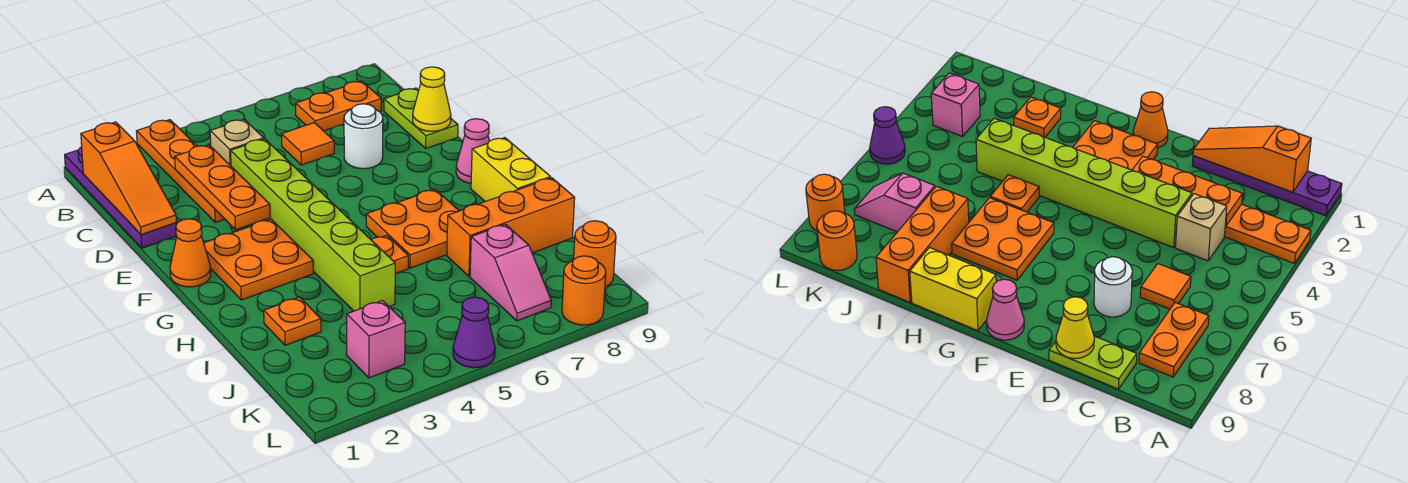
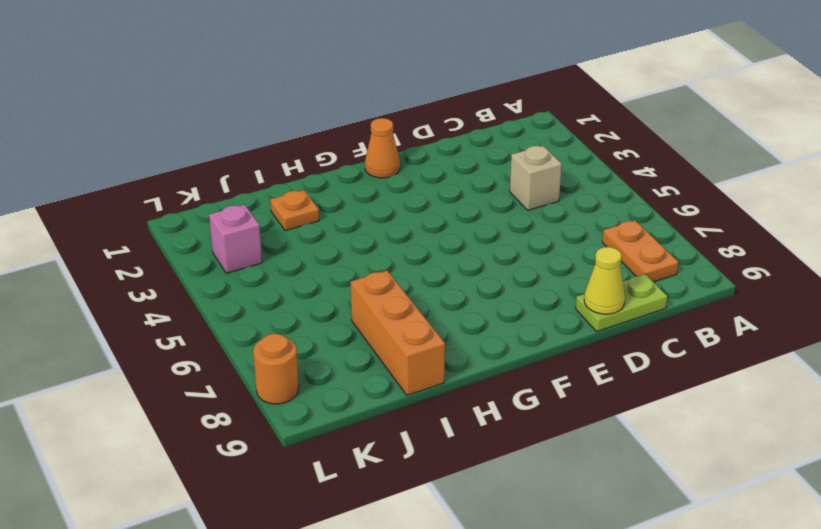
none -> purple 1x4 plate [65,147,177,248]
none -> orange 1x4 plate [136,120,224,222]
none -> orange 1x1 tile [281,123,334,165]

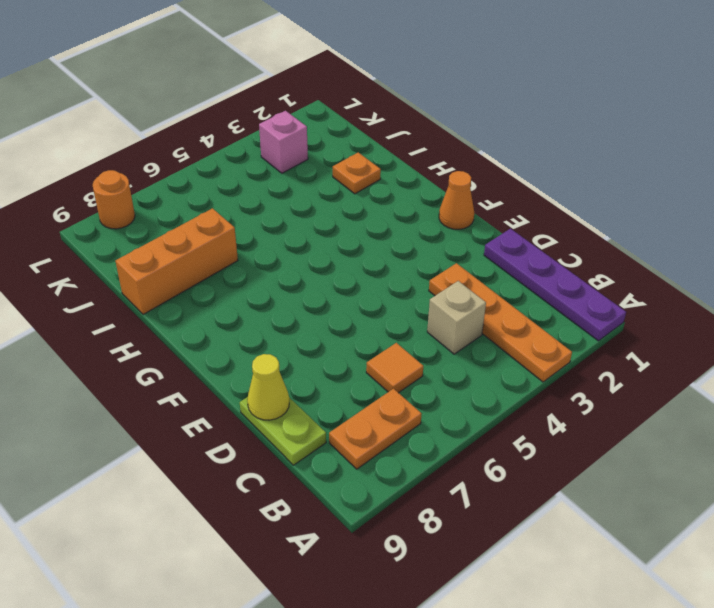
none -> lime 1x6 brick [231,139,395,311]
none -> white 1x1 round brick [344,104,383,169]
none -> orange 2x2 plate [204,219,313,300]

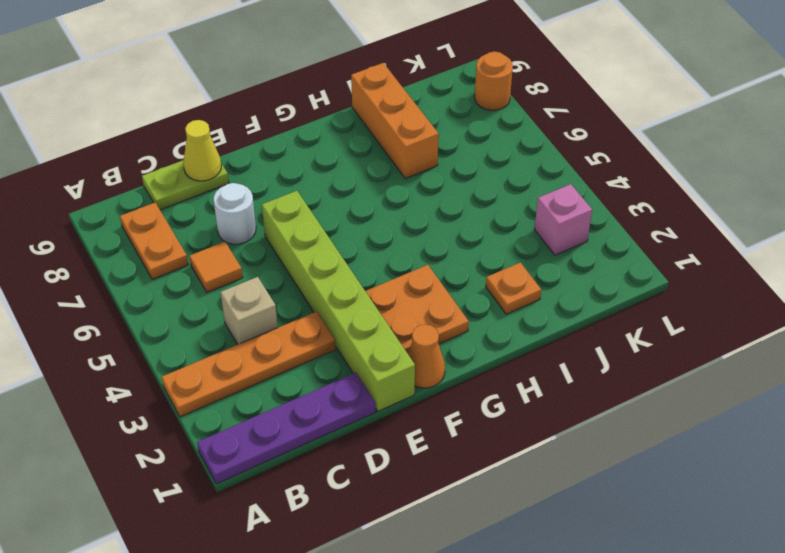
lime 1x6 brick [262,191,415,411] -> lime 1x6 brick turned to [231,139,395,311]
none -> pink 1x1 cone [456,119,489,183]
none -> orange 2x2 plate [366,189,459,268]
none -> yellow 1x2 brick [471,138,551,202]

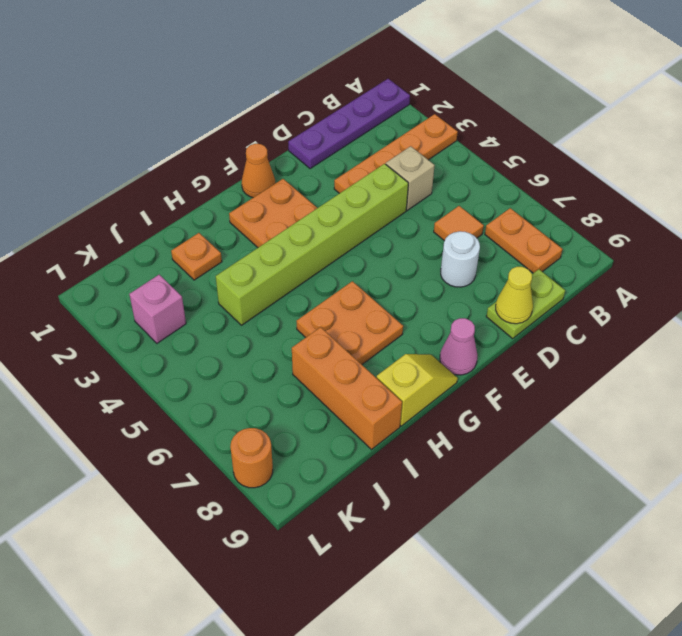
yellow 1x2 slope [376,354,458,426] -> yellow 1x2 brick [471,138,551,202]
none -> orange 1x1 plate [371,235,408,274]
none -> pink 1x2 slope [470,224,551,321]
none -> orange 1x1 round brick [574,221,616,287]

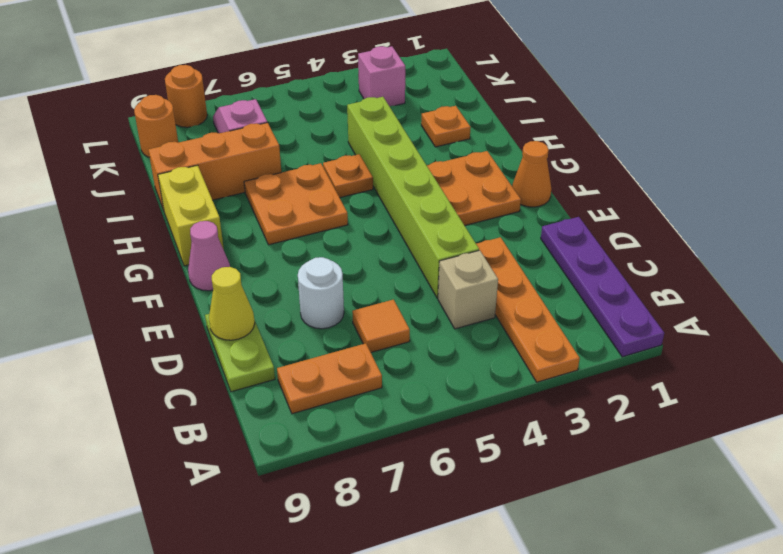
none -> purple 1x1 cone [453,297,495,368]
none -> orange 1x3 slope [81,122,176,235]
none -> orange 1x3 plate [175,145,270,230]

